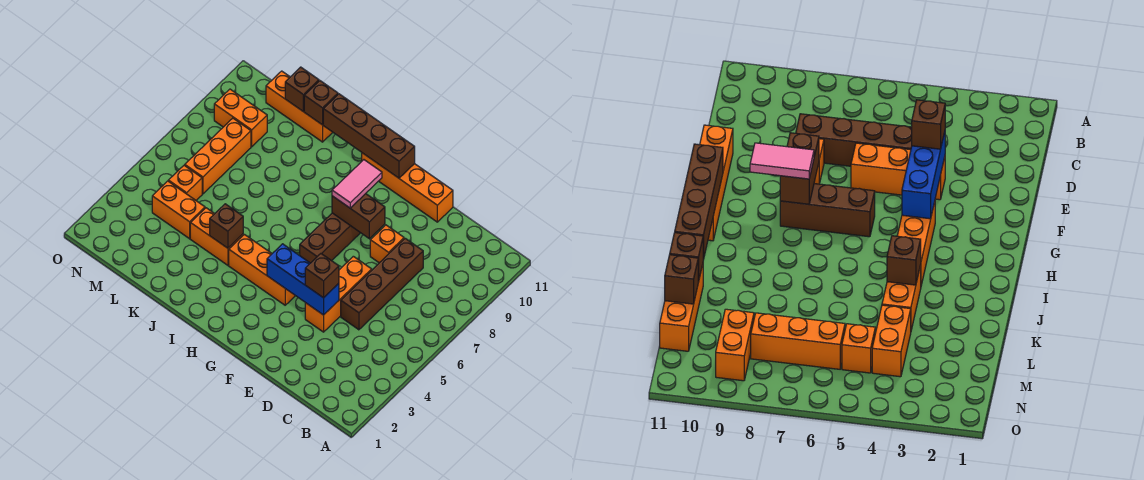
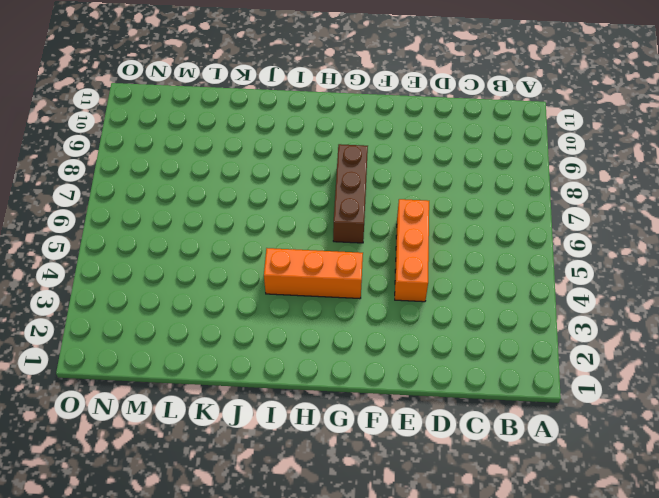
none -> brown 1x4 brick [341,238,423,330]
none -> orange 1x1 brick [370,225,404,263]
none -> orange 1x4 brick [362,153,453,222]

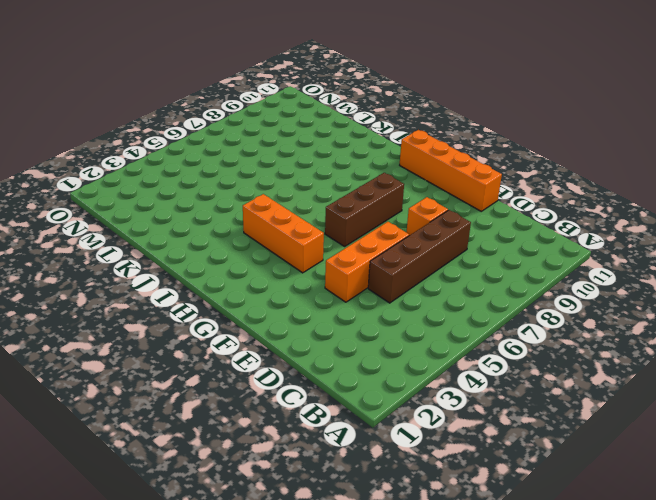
none -> orange 1x2 brick [190,208,243,265]
none -> orange 1x3 brick [266,71,333,142]
none -> orange 1x2 brick [152,181,205,239]

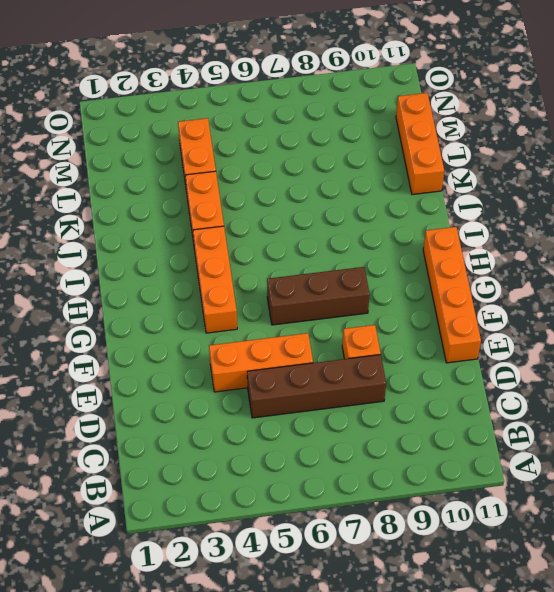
none -> orange 1x1 brick [168,165,202,200]
none -> orange 1x3 brick [185,118,251,194]
none -> orange 1x2 brick [214,89,267,147]

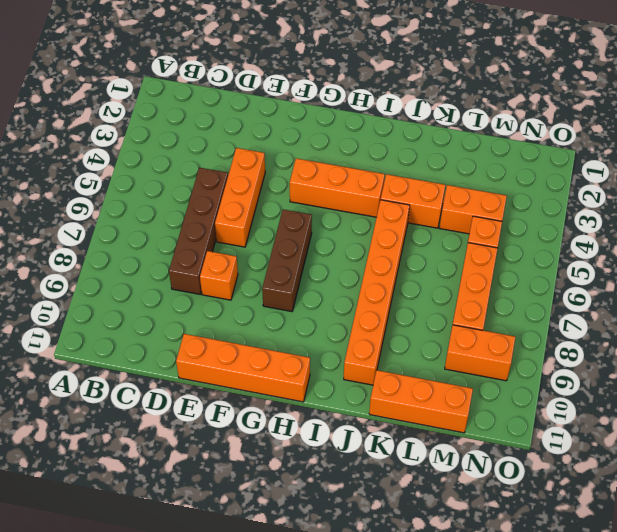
orange 1x6 brick [344,200,410,385] -> none
none -> blue 1x3 brick [267,244,339,315]
none -> brown 1x2 brick [332,194,385,239]
none -> brown 1x4 brick [323,94,415,178]

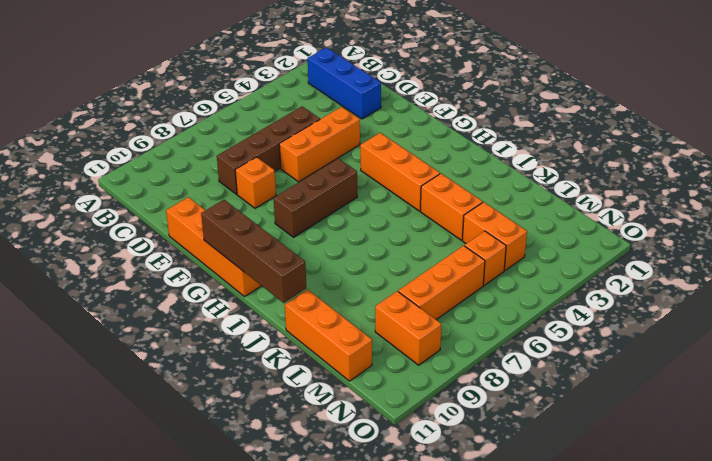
blue 1x3 brick [308,48,381,119] -> blue 1x3 brick moved to [267,244,339,315]
none -> brown 1x2 brick [332,194,385,239]
none -> brown 1x1 brick [210,204,243,248]
none -> brown 1x1 brick [304,81,338,125]

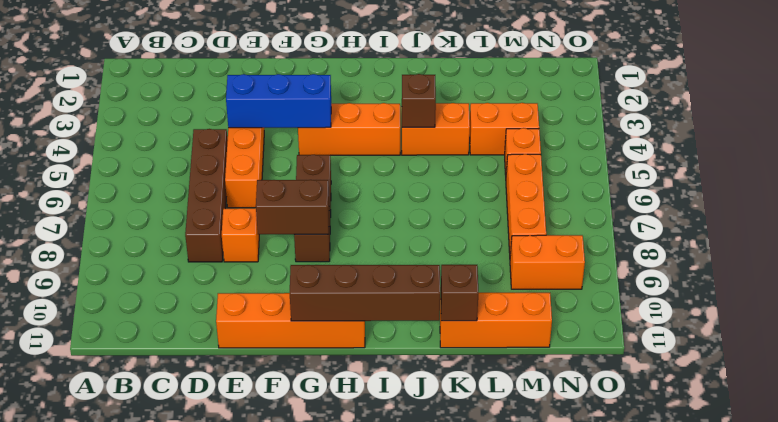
none -> brown 1x1 brick [285,67,319,112]
none -> brown 1x1 brick [305,254,339,298]
none -> pink 1x2 tile [332,160,382,208]

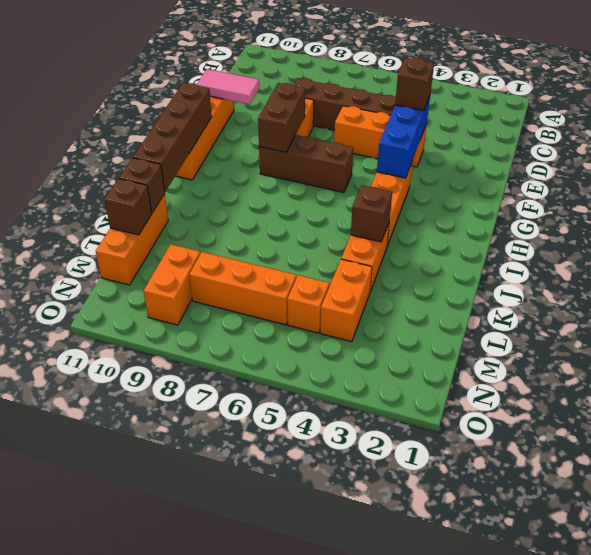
pink 1x2 tile [197,69,259,104] -> pink 1x2 tile moved to [332,160,382,208]

